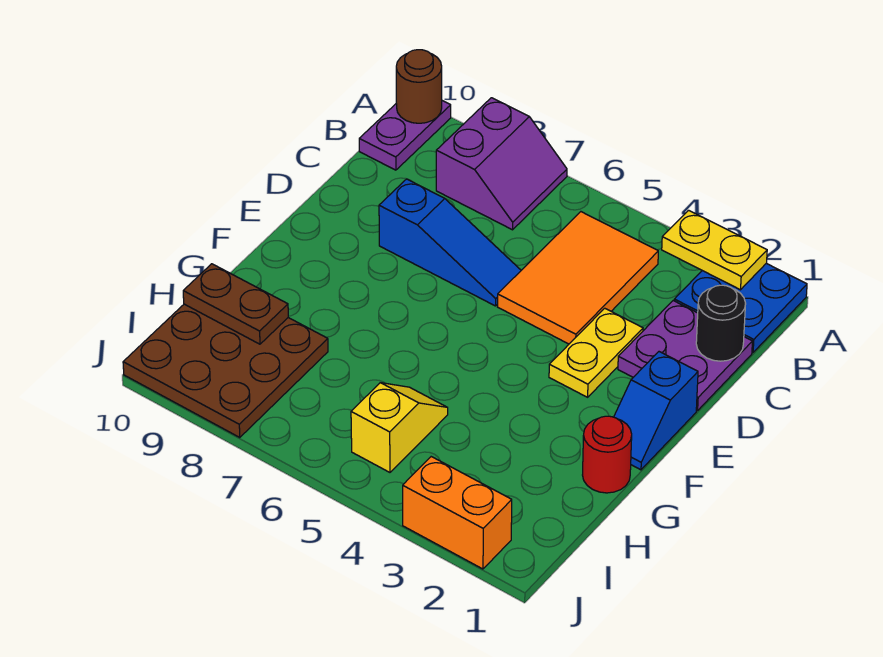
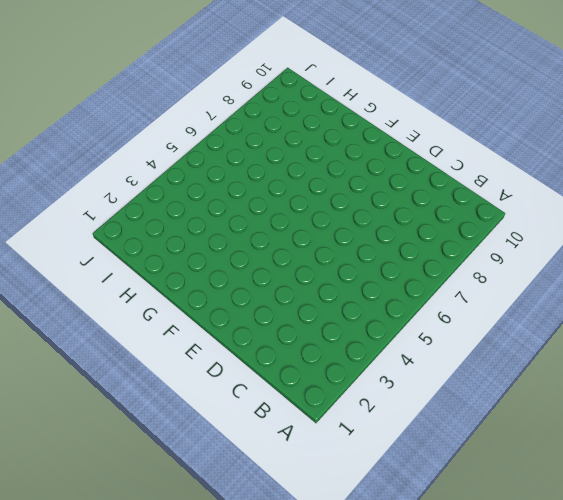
none -> blue 2x2 plate [674,263,807,352]
none -> purple 2x2 slope [436,98,567,230]
none -> purple 1x2 plate [359,101,451,170]

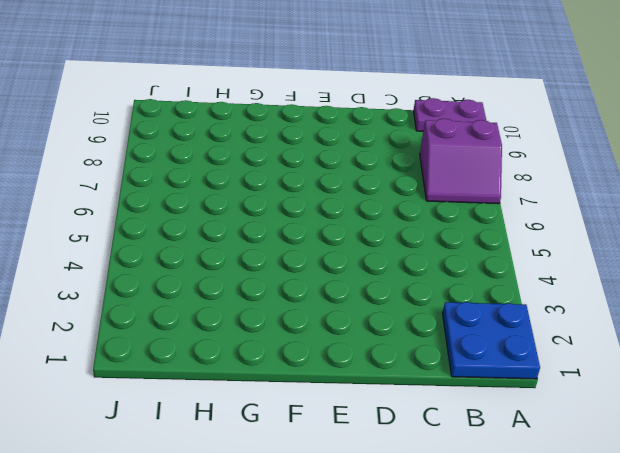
none -> orange 2x3 tile [498,212,658,344]
none -> purple 2x2 plate [618,301,752,411]
none -> yellow 1x2 plate [549,308,643,397]

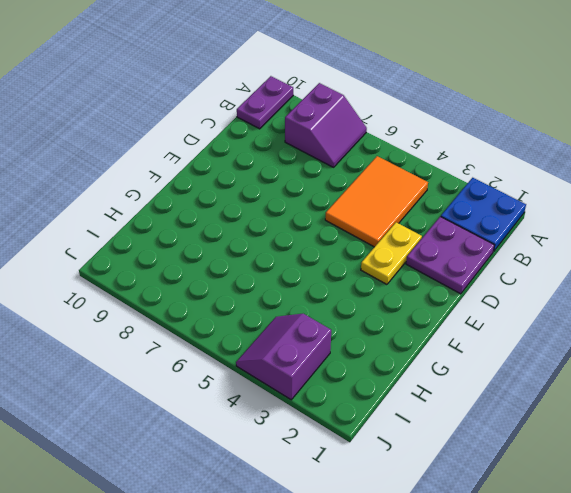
purple 2x2 slope [236,314,331,400] -> orange 1x2 brick [403,457,512,569]
none -> blue 1x3 slope [379,179,521,306]
none -> blue 1x2 slope [614,352,698,470]
none -> red 1x1 round brick [583,416,632,493]

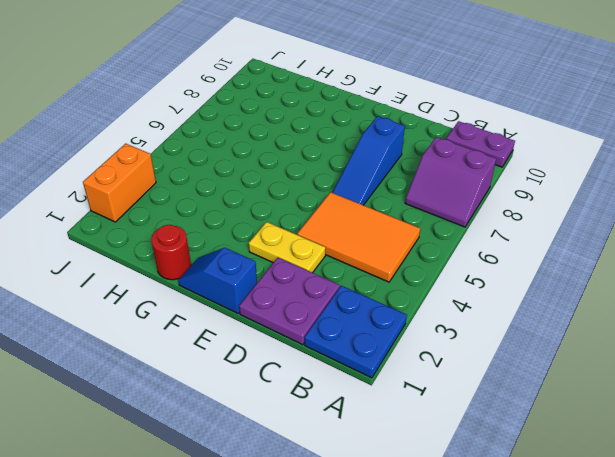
none -> yellow 1x2 slope [351,383,448,472]
none -> brown 3x3 plate [123,304,328,438]
none -> yellow 1x2 plate [662,210,767,290]

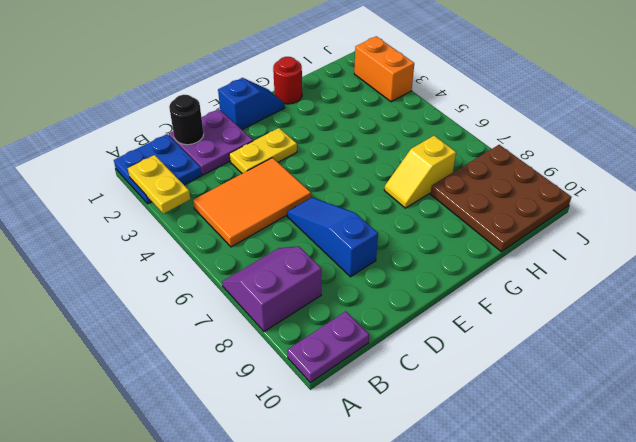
yellow 1x2 slope [384,136,456,208] -> yellow 1x2 slope moved to [351,383,448,472]
none -> brown 1x1 round brick [396,50,442,123]
none -> brown 1x2 plate [183,264,288,344]

